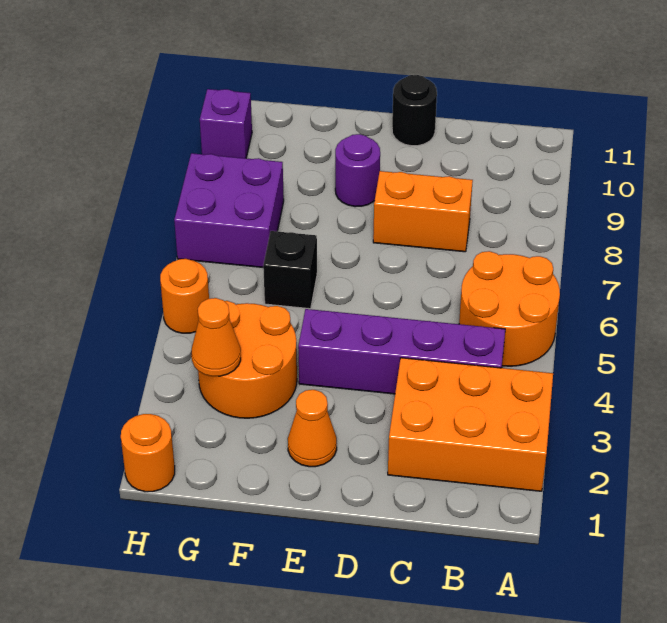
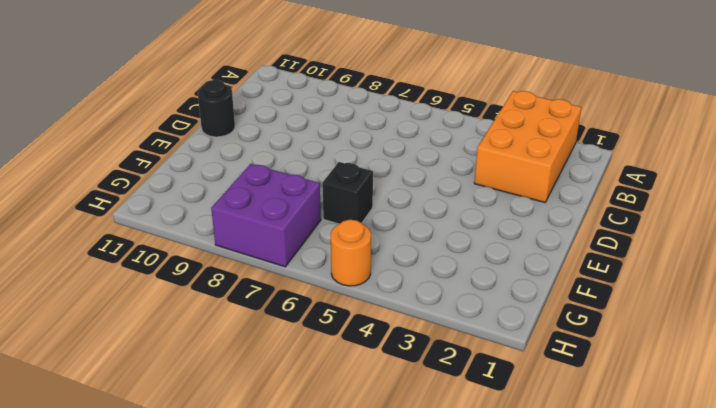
none -> orange 2x2 round brick [459,251,560,366]
none -> purple 1x4 brick [298,309,505,394]
none -> orange 1x2 brick [373,171,473,252]

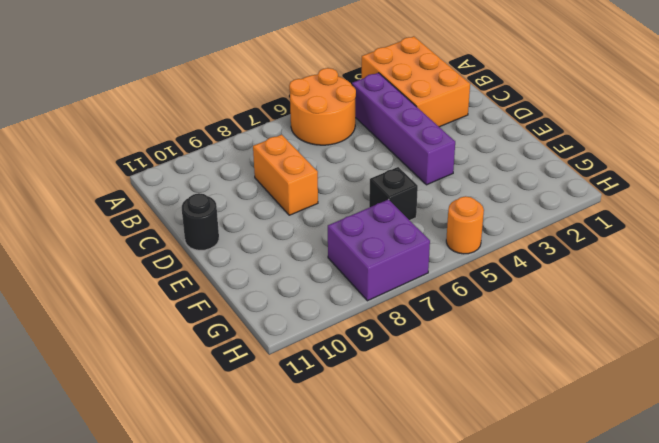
none -> orange 1x1 cone [288,390,337,467]
none -> purple 1x1 round brick [335,134,380,207]
none -> orange 2x2 round brick [198,301,297,418]

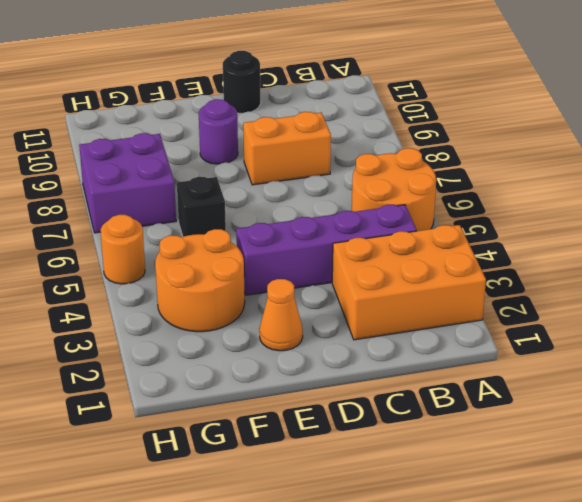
none -> orange 1x1 round brick [121,414,175,492]
none -> purple 1x1 brick [200,89,252,158]
none -> orange 1x1 cone [192,298,241,376]

